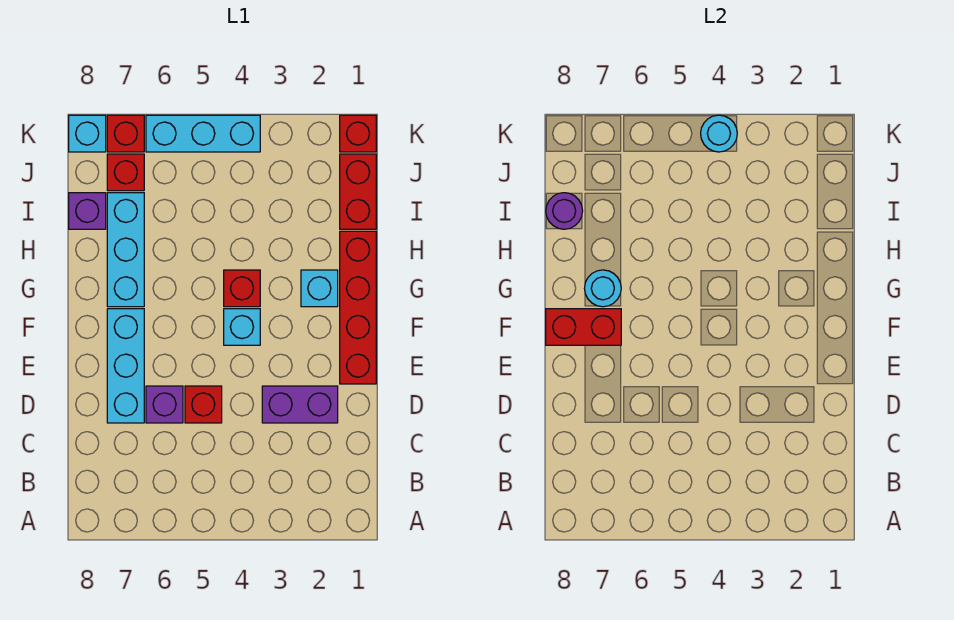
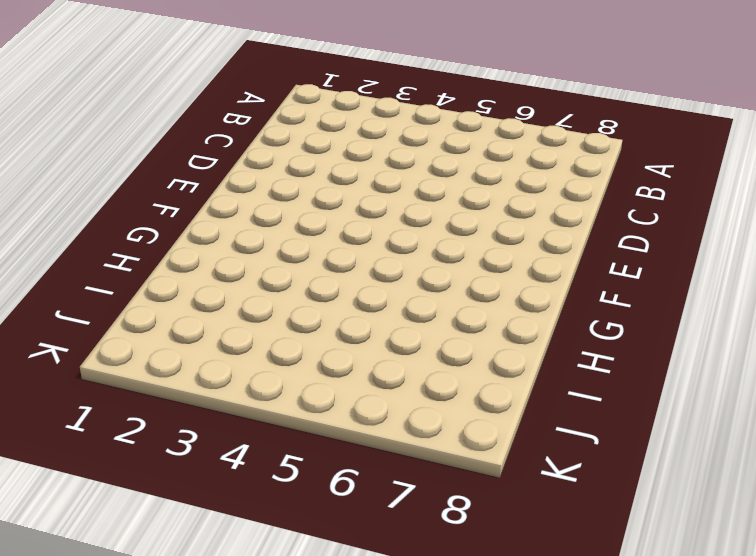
none -> purple 1x2 brick [262,386,338,423]
none -> red 1x1 brick [185,386,222,423]
none -> purple 1x1 brick [146,386,183,423]

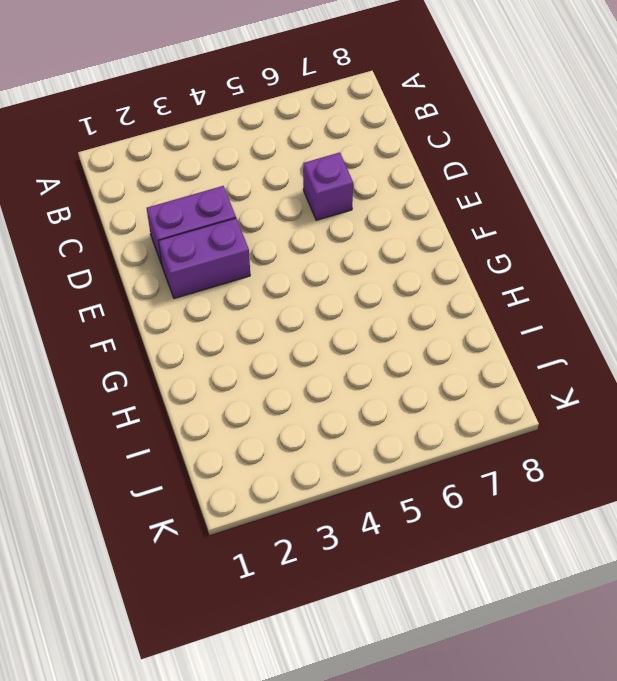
purple 1x2 brick [159,218,250,299] -> none
none -> red 1x1 brick [185,386,222,423]
none -> cyan 1x3 brick [107,309,144,423]
none -> red 1x4 brick [340,231,376,384]

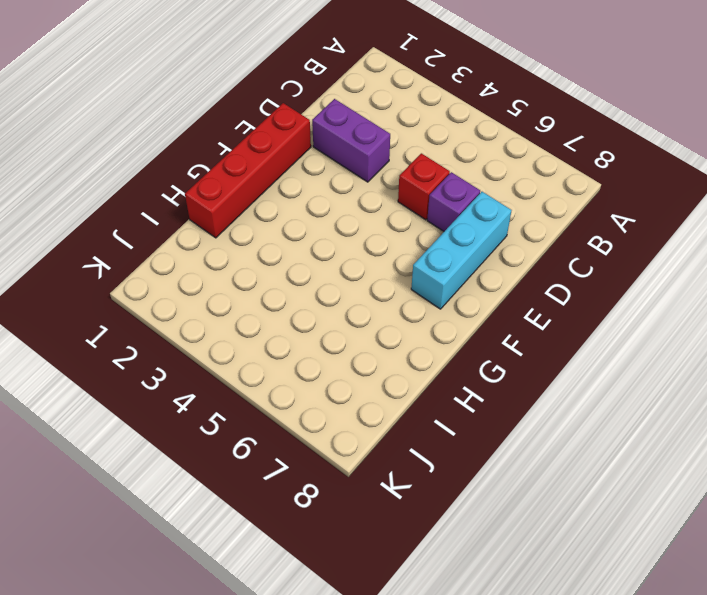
none -> cyan 1x1 brick [224,309,260,345]
none -> cyan 1x1 brick [301,270,338,307]
none -> red 1x1 brick [224,270,260,307]

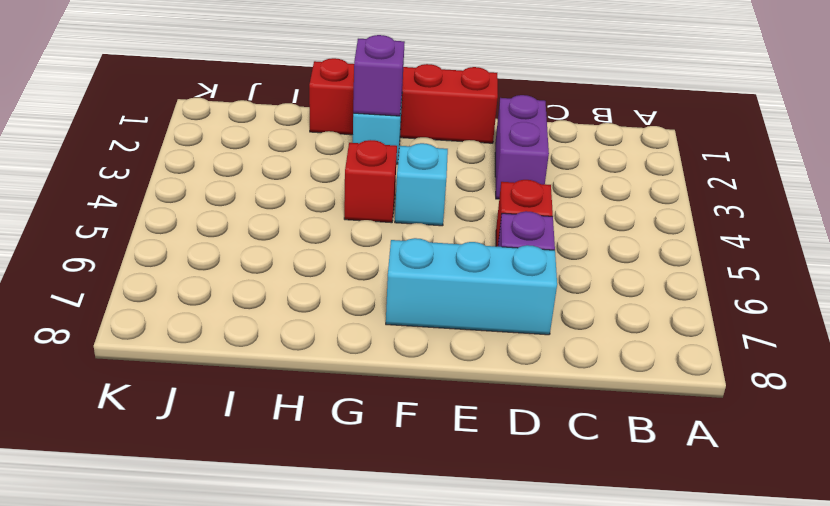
purple 1x1 brick [353,35,405,116] -> purple 1x1 brick moved to [69,193,106,229]
none -> cyan 1x3 brick [107,193,144,307]
none -> red 1x2 brick [340,154,376,229]
none -> red 1x1 brick [107,154,144,191]

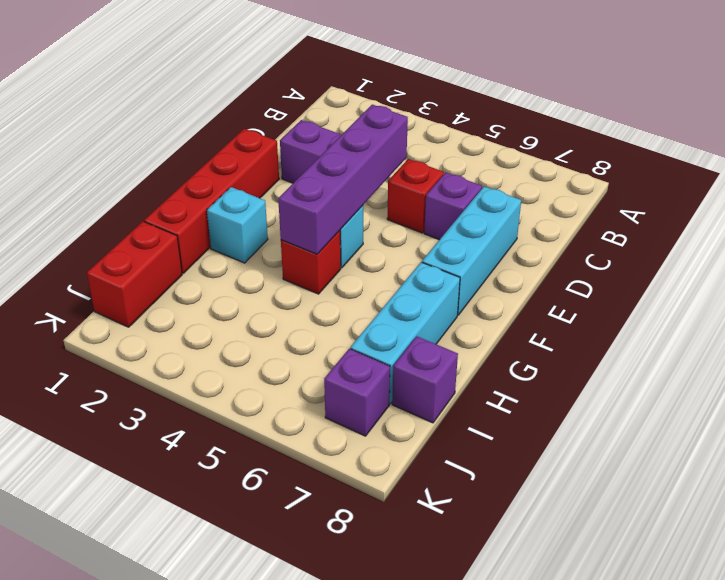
purple 1x4 brick [278,105,408,254] -> none
purple 1x1 brick [324,349,390,436] -> red 1x1 brick [107,154,144,191]
none -> red 1x1 brick [340,115,376,152]
none -> cyan 1x3 brick [146,115,260,152]
none -> red 1x1 brick [107,115,144,152]

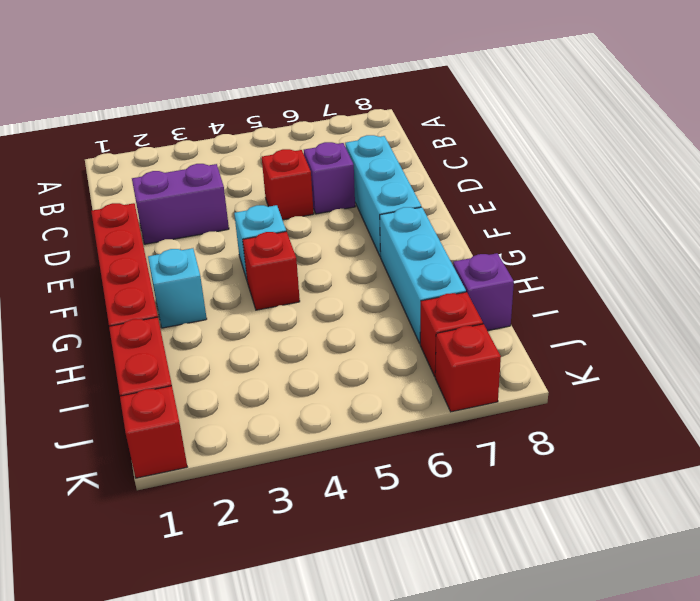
none -> cyan 1x3 brick [146,115,260,152]
none -> cyan 1x1 brick [69,115,106,152]
none -> red 1x2 brick [546,309,621,345]

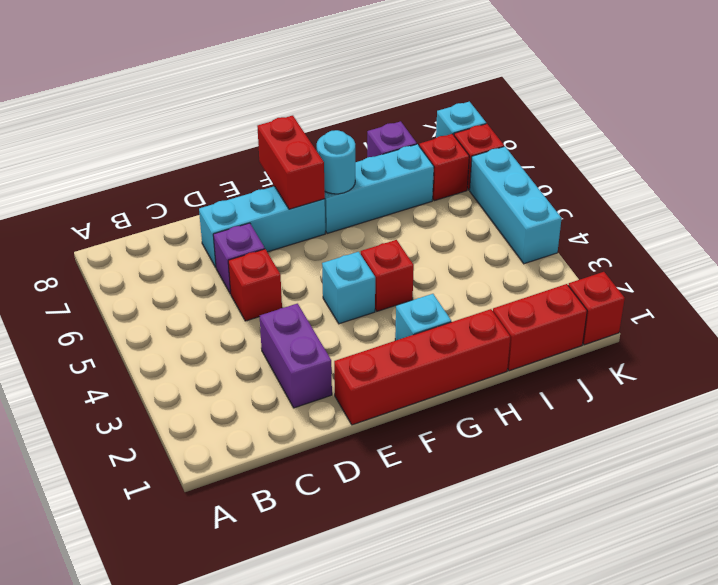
none -> purple 1x1 round brick [546,193,583,229]
none -> cyan 1x1 round brick [701,115,737,152]

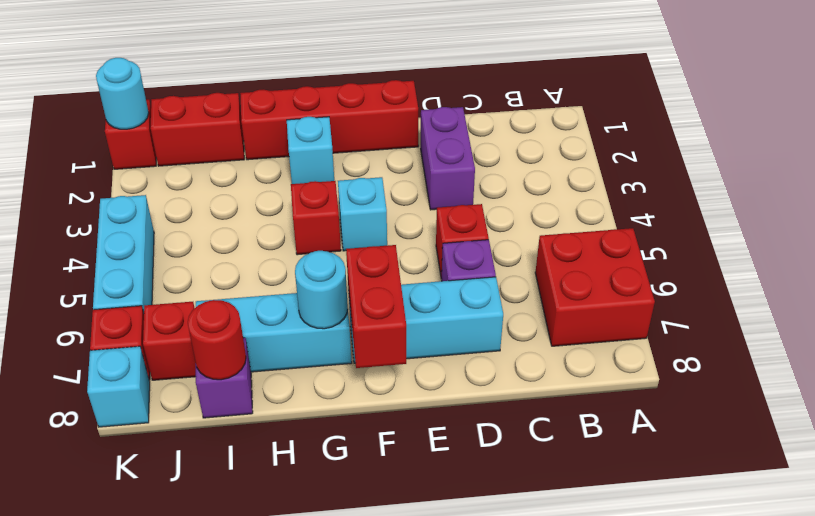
red 2x2 brick [535,228,655,346] -> none
red 1x1 round brick [188,300,246,380] -> purple 1x1 round brick [546,193,583,229]
cyan 1x1 round brick [96,58,149,129] -> cyan 1x1 round brick moved to [701,115,737,152]

